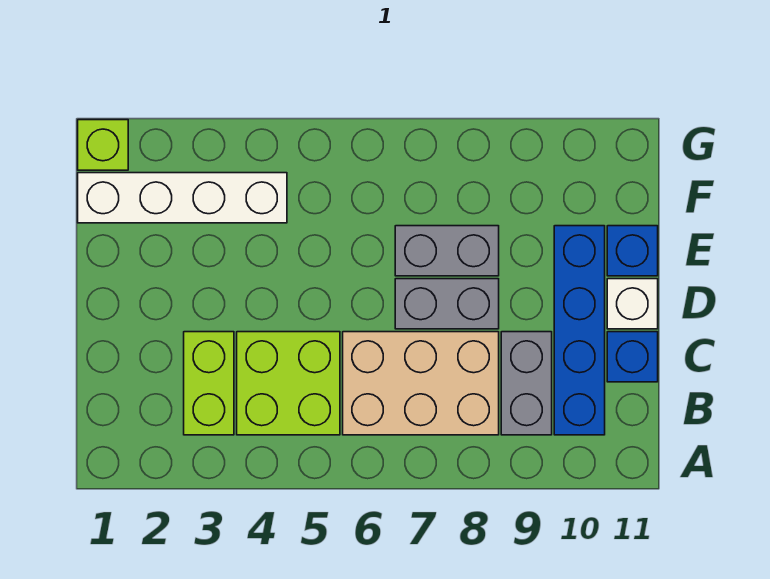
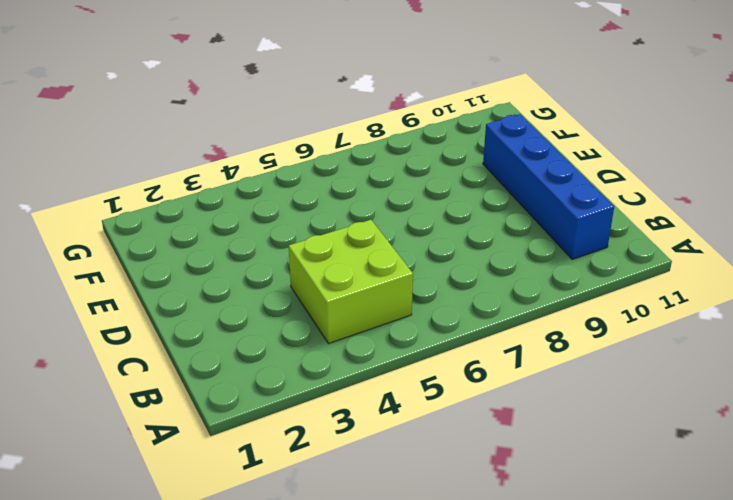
none -> lime 1x2 brick [184,332,234,435]
none -> tan 2x3 brick [343,332,499,435]
none -> grey 1x2 brick [501,332,552,435]

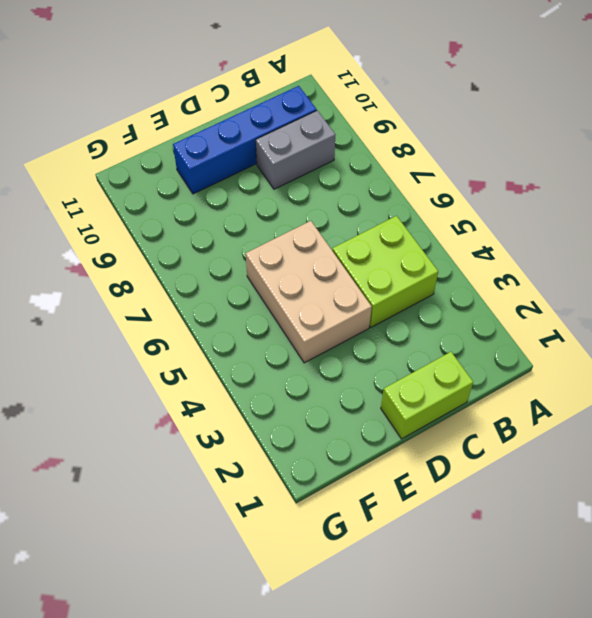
lime 1x2 brick [381,352,473,439] -> lime 1x2 brick moved to [184,332,234,435]
tan 2x3 brick [246,221,372,363] -> tan 2x3 brick moved to [343,332,499,435]
none -> blue 1x1 brick [607,332,658,382]
none -> grey 1x2 brick [395,279,499,329]
none -> white 1x1 brick [607,279,658,329]

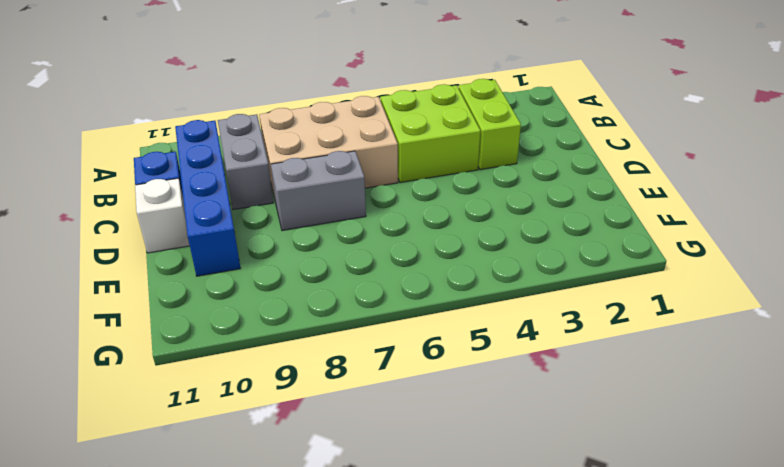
none -> grey 1x2 brick [395,226,499,276]
none -> blue 1x1 brick [607,226,658,276]
none -> white 1x4 brick [78,173,287,223]

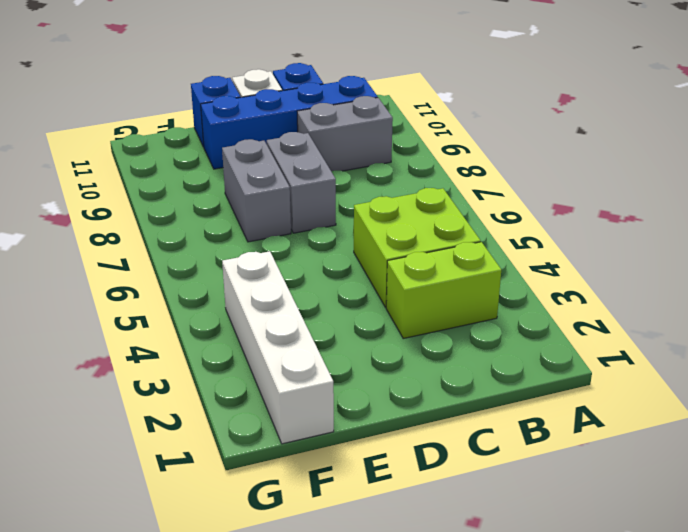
none -> tan 2x3 brick [343,332,499,435]
none -> lime 1x1 brick [78,120,128,170]

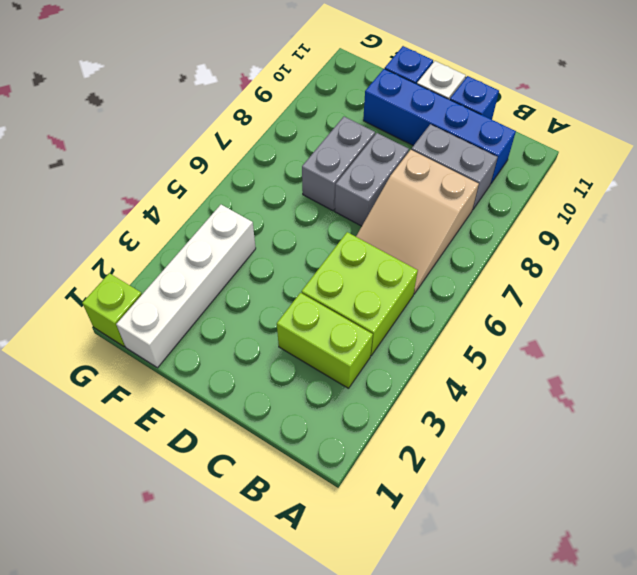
tan 2x3 slope [356,150,479,294] -> tan 2x3 brick [343,332,499,435]

